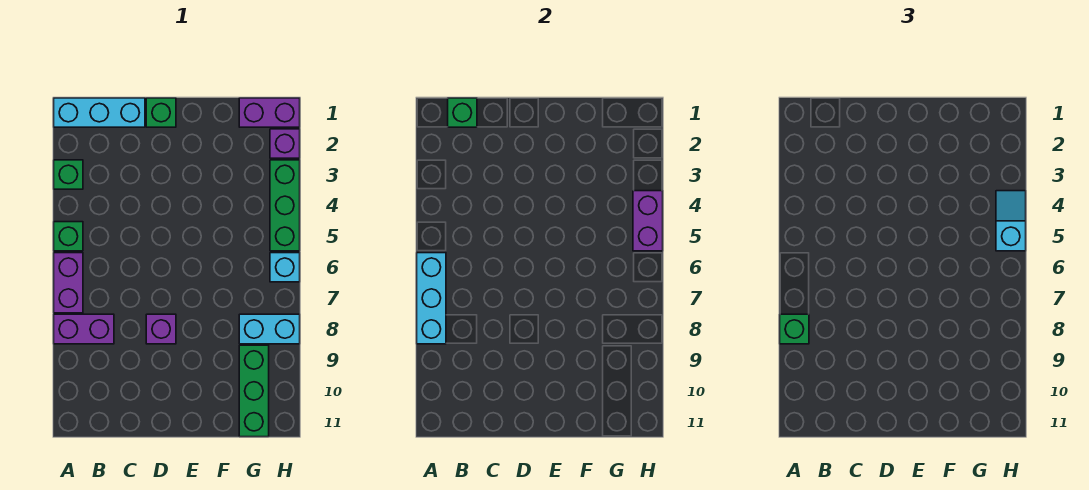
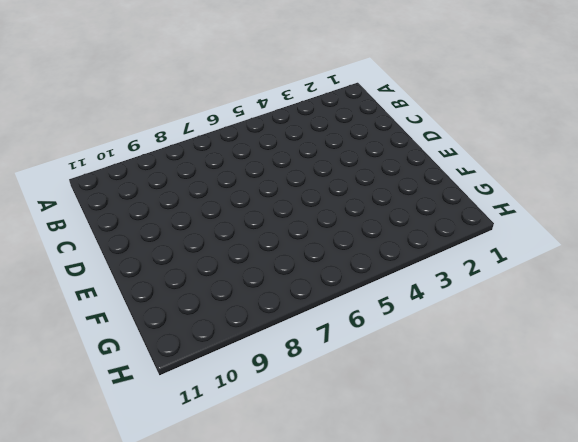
none -> cyan 1x3 brick [54,98,145,127]
none -> green 1x1 brick [54,160,83,189]
none -> green 1x1 brick [54,222,83,251]

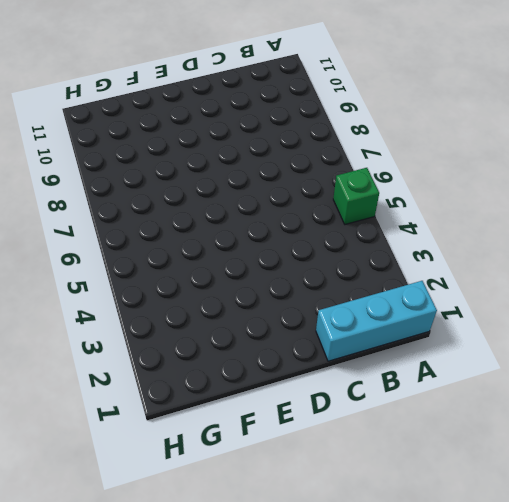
none -> green 1x1 brick [54,160,83,189]
none -> purple 1x2 brick [54,253,83,313]
none -> purple 1x2 brick [54,314,114,344]

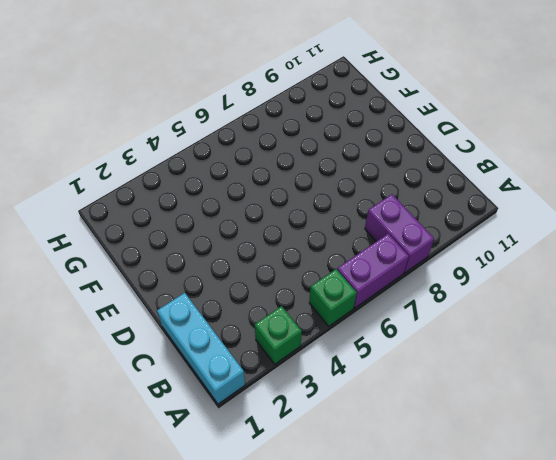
none -> green 1x1 brick [146,98,176,127]
none -> purple 1x1 brick [146,314,176,344]
none -> purple 1x2 brick [239,98,300,127]

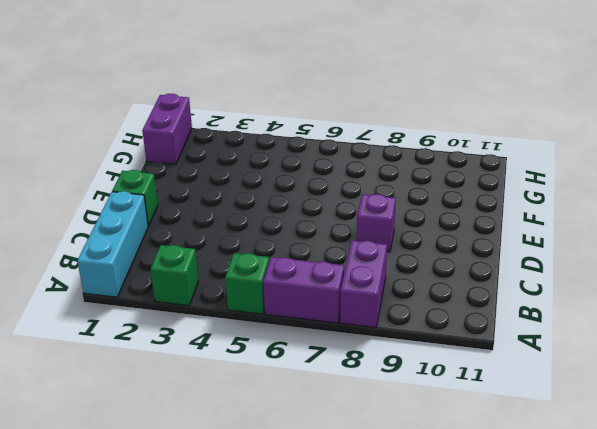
none -> cyan 1x2 brick [239,314,300,344]
none -> green 1x3 brick [239,345,269,437]
none -> purple 1x1 brick [270,129,300,158]

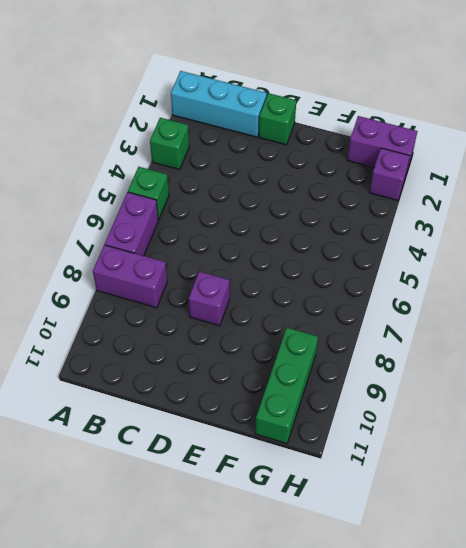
none -> cyan 1x2 brick [239,314,300,344]
none -> green 1x3 brick [270,160,300,251]
none -> cyan 1x1 brick [270,253,300,282]

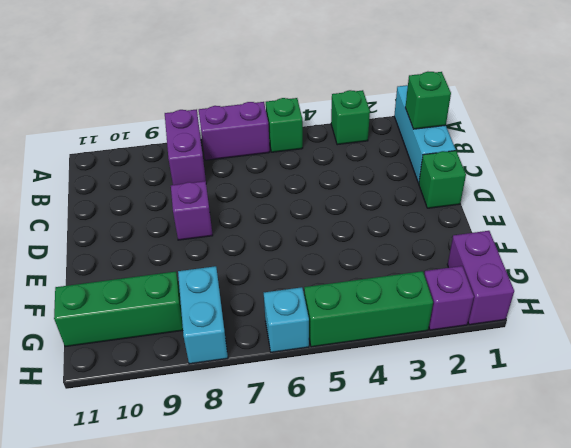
none -> cyan 1x3 brick [417,253,446,344]
none -> purple 1x2 brick [633,191,663,251]
none -> green 1x1 brick [780,314,809,344]

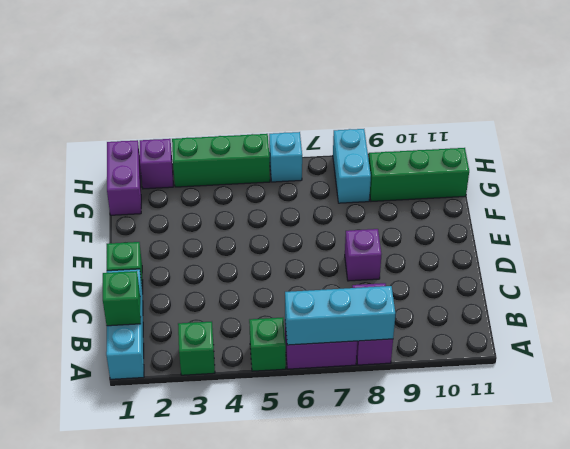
none -> purple 1x2 brick [633,191,663,251]
none -> green 1x1 brick [780,314,809,344]
none -> cyan 1x2 slope [996,191,1026,251]

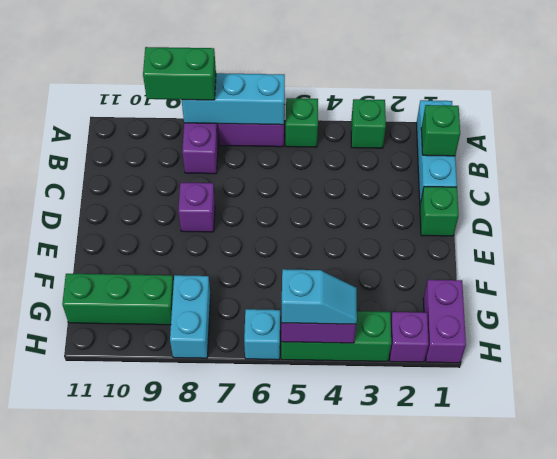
green 1x2 brick [143,47,216,100] -> green 1x1 brick [780,314,809,344]

